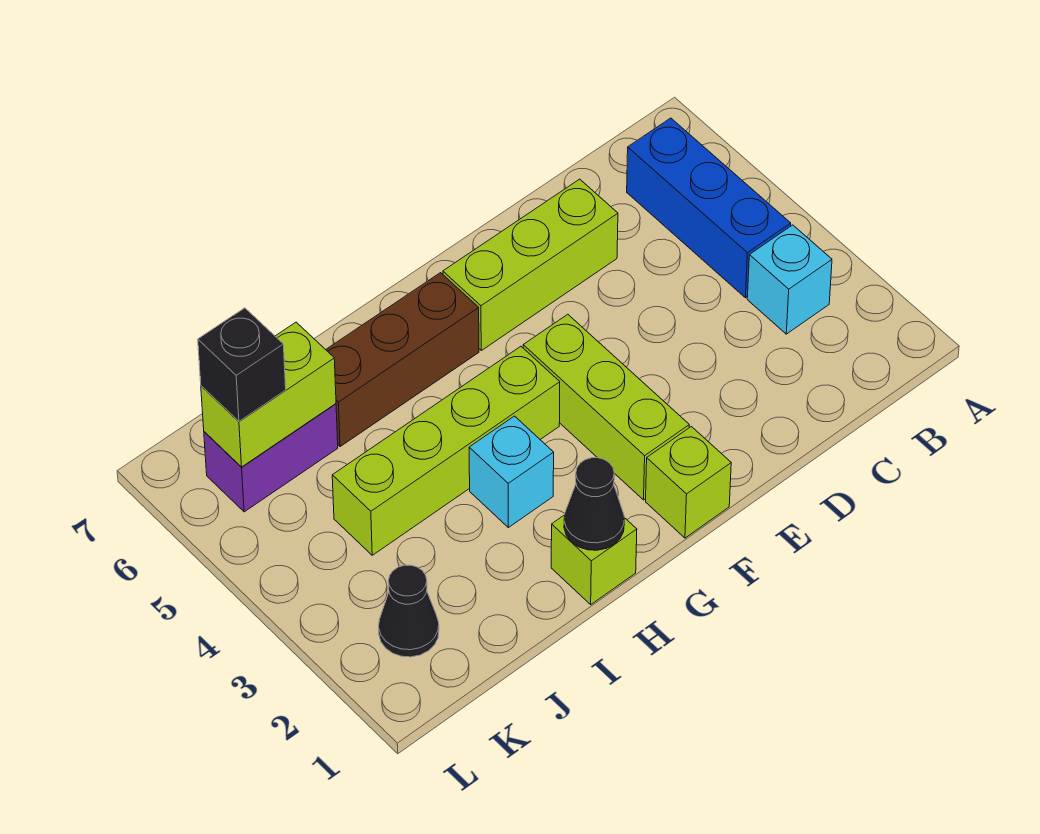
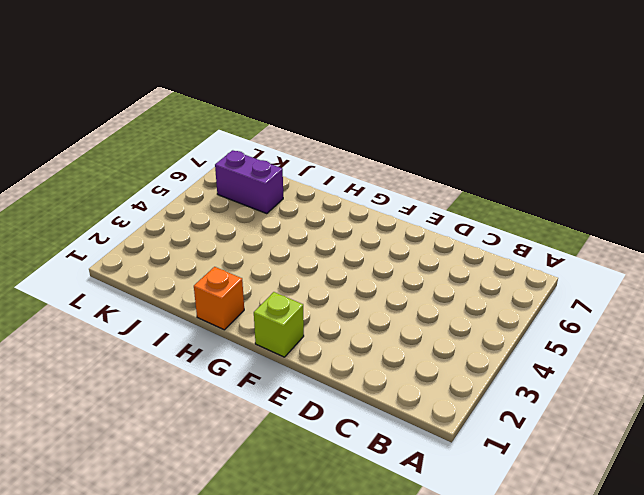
orange 1x1 brick [194,267,244,330] -> lime 1x1 brick [551,515,637,605]
none -> cyan 1x1 brick [747,225,832,334]
none -> blue 1x3 brick [627,118,791,298]
none -> lime 1x3 brick [443,179,618,350]

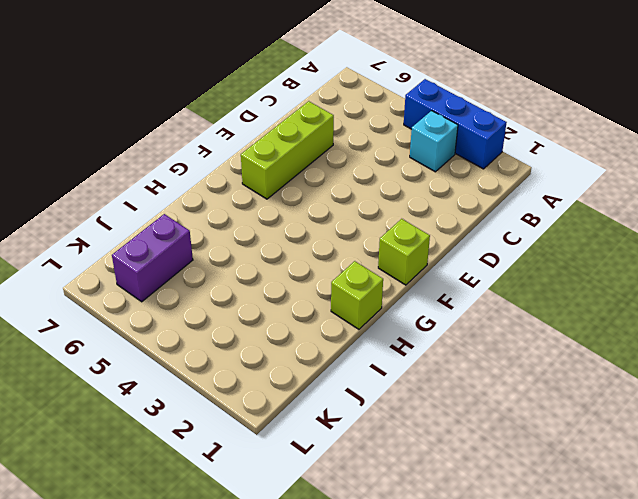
blue 1x3 brick [404,79,507,169] -> blue 1x3 brick moved to [627,118,791,298]
none -> lime 1x3 brick [523,314,689,500]
none -> lime 1x4 brick [332,347,560,555]
none -> brown 1x3 brick [326,273,479,447]

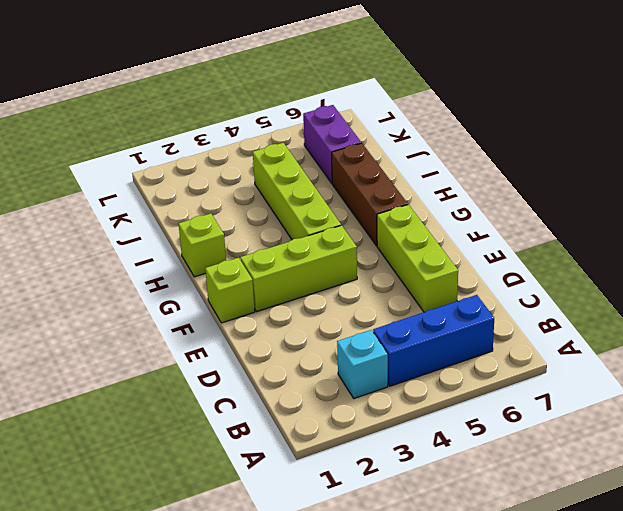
none -> cyan 1x1 brick [469,416,554,527]
none -> black 1x1 cone [379,565,439,657]
none -> black 1x1 cone [564,458,624,550]

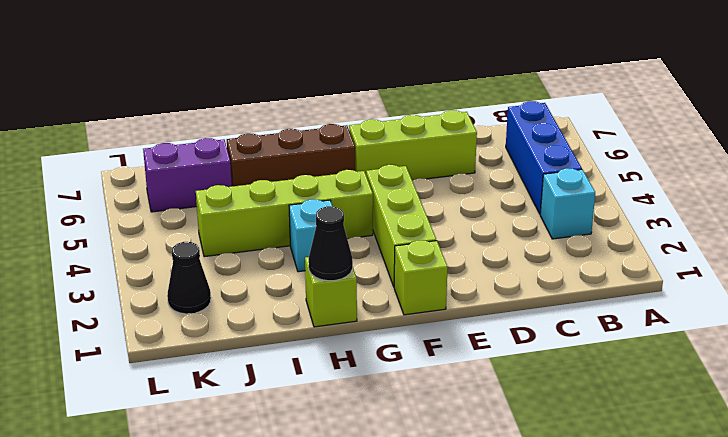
none -> lime 1x2 brick [201,322,336,467]
none -> black 1x1 brick [198,308,286,421]

